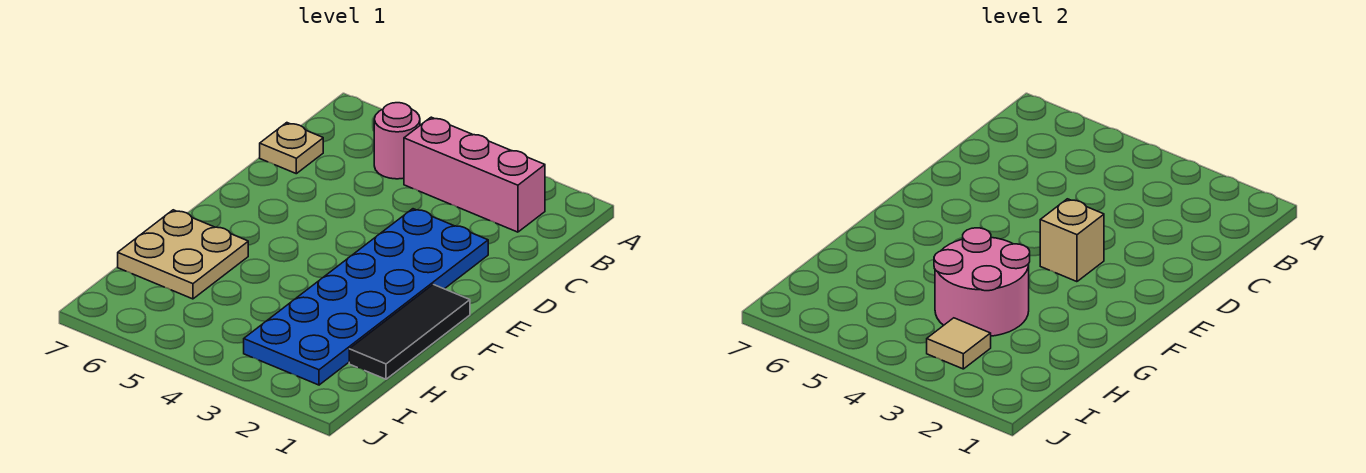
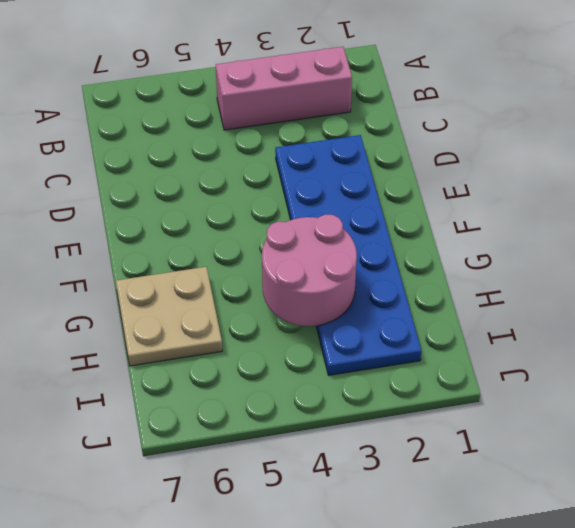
none -> pink 1x1 round brick [374,103,420,179]
none -> tan 1x1 plate [260,123,323,174]

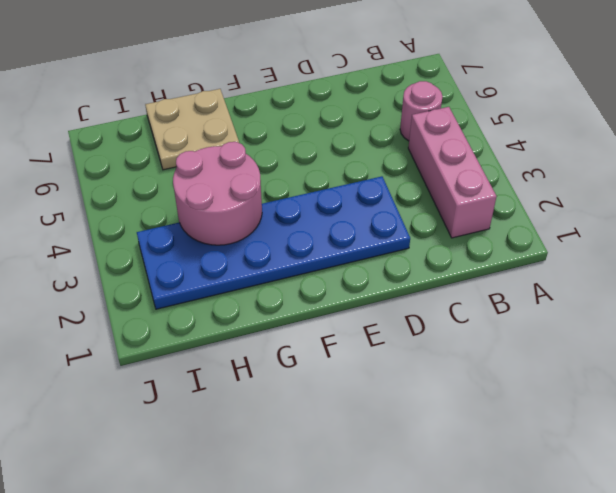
none -> tan 1x1 plate [260,123,323,174]
none -> black 1x3 tile [349,284,470,379]

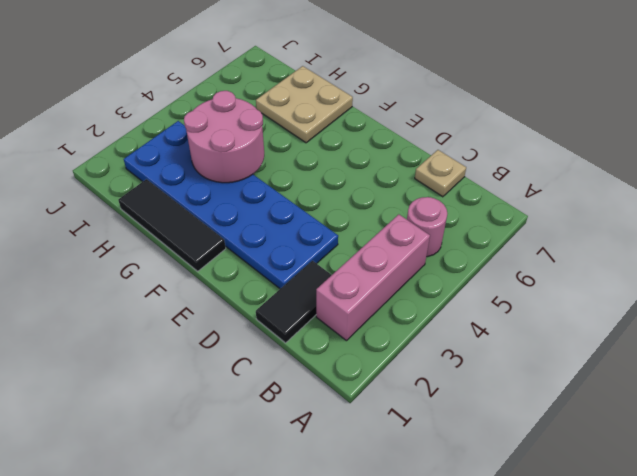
black 1x2 tile [256,261,331,343] -> none
none -> tan 1x1 brick [1040,199,1104,282]
none -> tan 1x1 tile [927,318,991,369]

